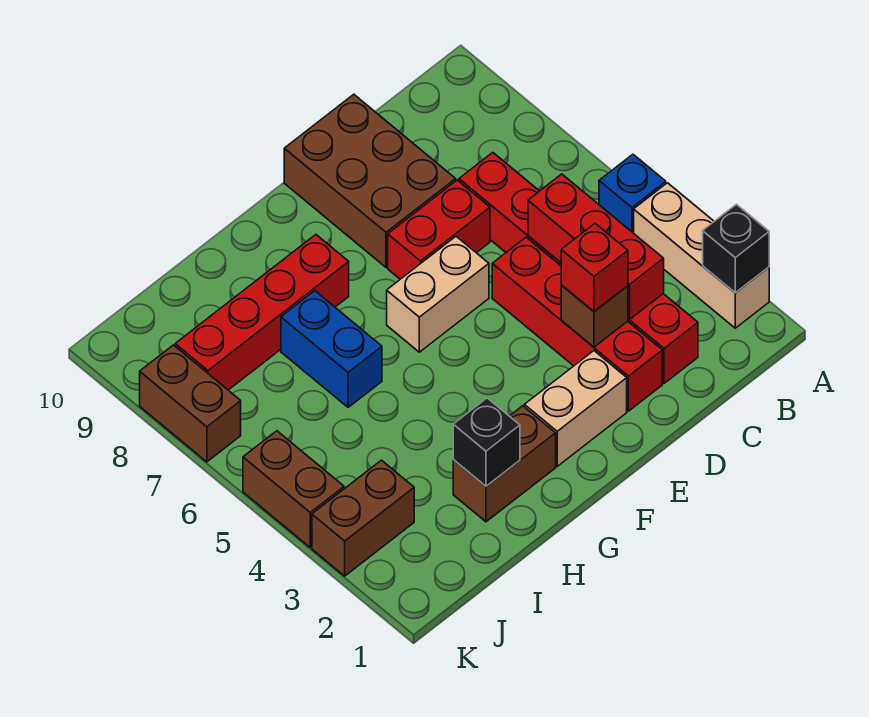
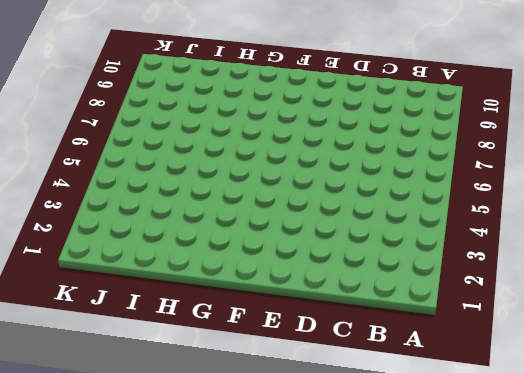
none -> tan 1x3 brick [634,183,769,328]
none -> blue 1x1 brick [599,155,666,233]
none -> red 1x6 brick [459,153,698,383]

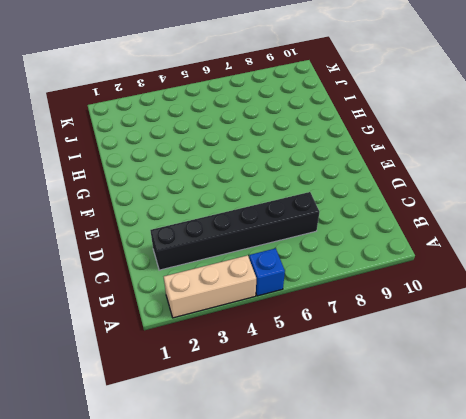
black 1x6 brick [150,192,319,270] -> red 1x6 brick [459,153,698,383]
none -> red 1x4 brick [492,237,662,411]
none -> red 1x2 brick [388,180,490,279]
none -> brown 2x3 brick [284,94,456,267]

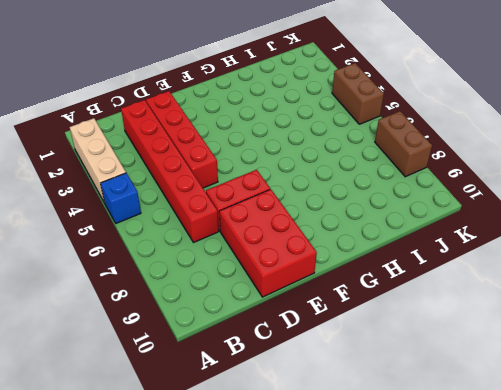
red 2x3 brick [219,189,317,297] -> brown 2x3 brick [284,94,456,267]
none -> tan 1x2 brick [524,351,627,466]
none -> tan 1x2 brick [387,236,489,352]
none -> brown 1x2 brick [453,406,556,522]

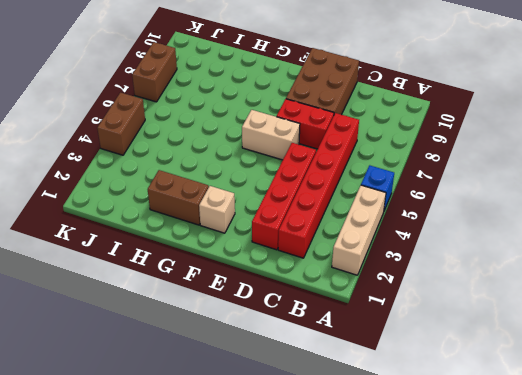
tan 1x1 brick [199,186,235,233] -> tan 1x2 brick [524,351,627,466]
none -> red 1x4 brick [175,235,349,390]
none -> blue 1x2 brick [281,291,382,407]
none -> brown 1x2 brick [312,460,414,576]

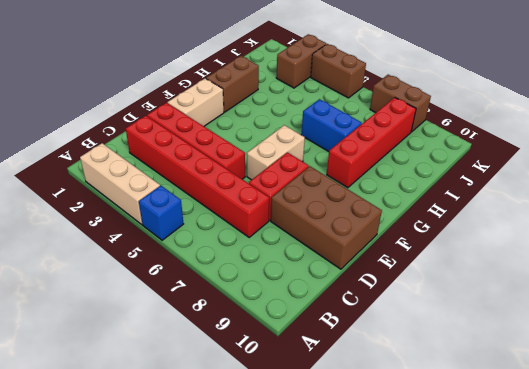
none -> black 1x1 brick [703,204,769,293]
none -> red 1x3 brick [528,174,664,320]
none -> brown 1x1 brick [561,285,628,347]

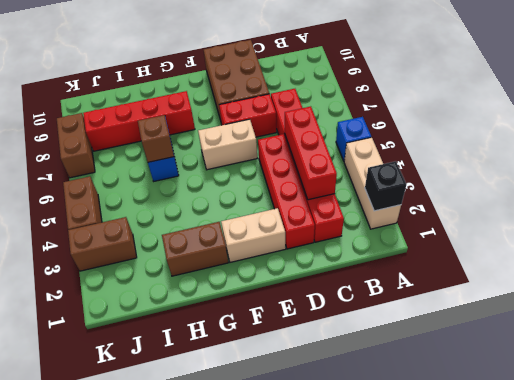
brown 1x1 brick [138,115,174,162] -> brown 1x1 brick moved to [561,285,628,347]
none -> black 1x1 brick [453,398,520,486]
none -> red 1x1 brick [561,223,628,312]

